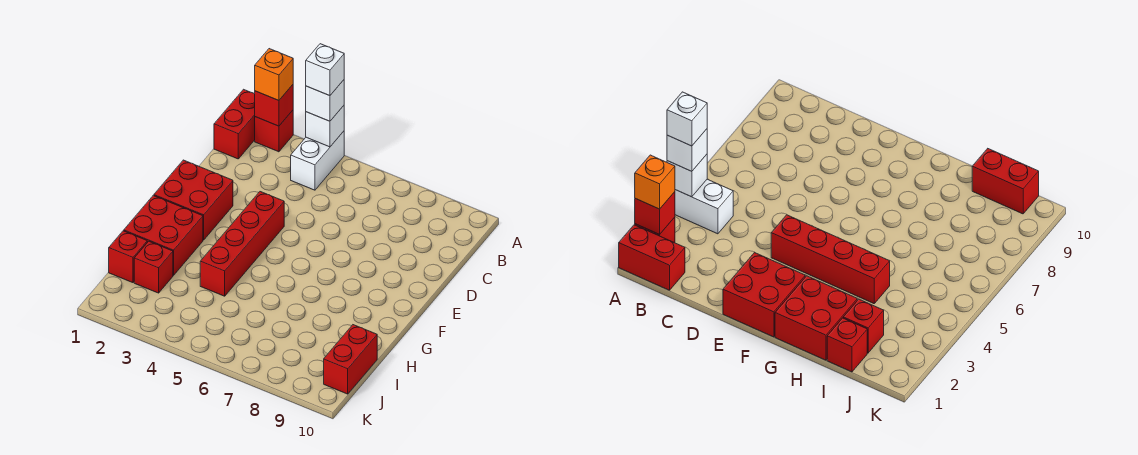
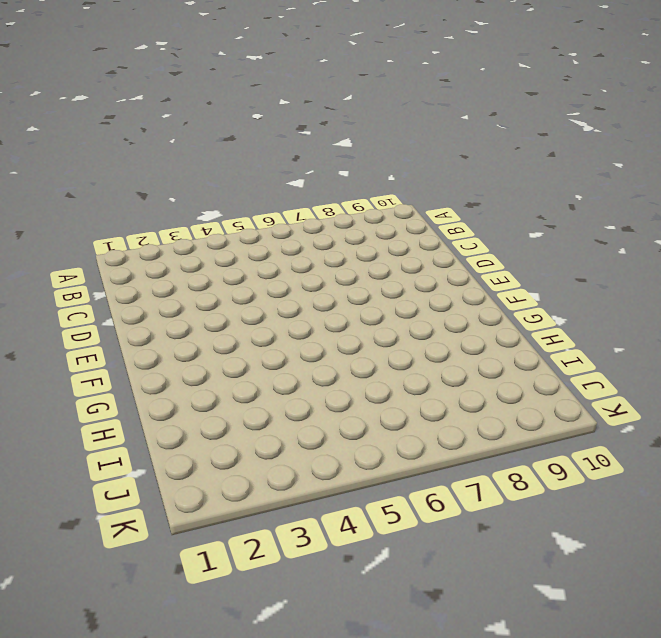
none -> red 1x2 brick [214,89,255,159]
none -> red 1x1 brick [255,110,293,152]
none -> white 1x2 brick [291,131,344,190]

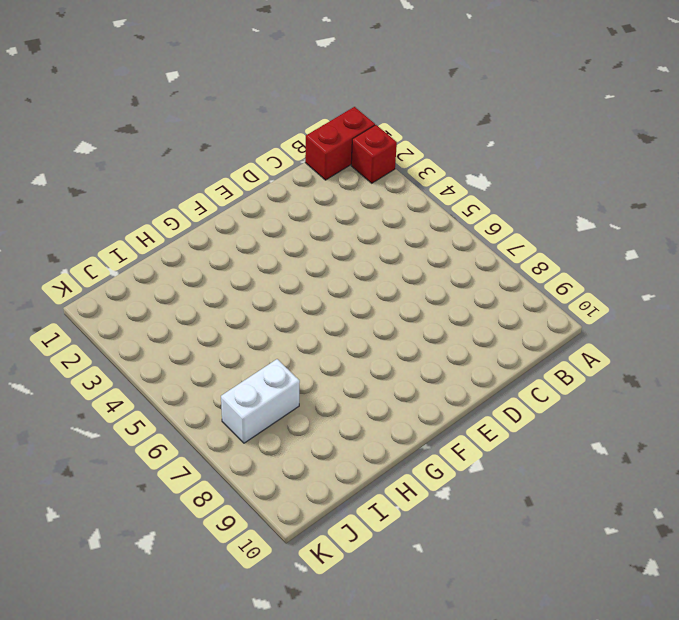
white 1x2 brick [221,359,300,443] -> white 1x2 brick moved to [291,131,344,190]
none -> red 2x2 brick [154,160,233,240]
none -> red 1x4 brick [200,192,284,296]
none -> red 2x2 brick [124,195,203,275]

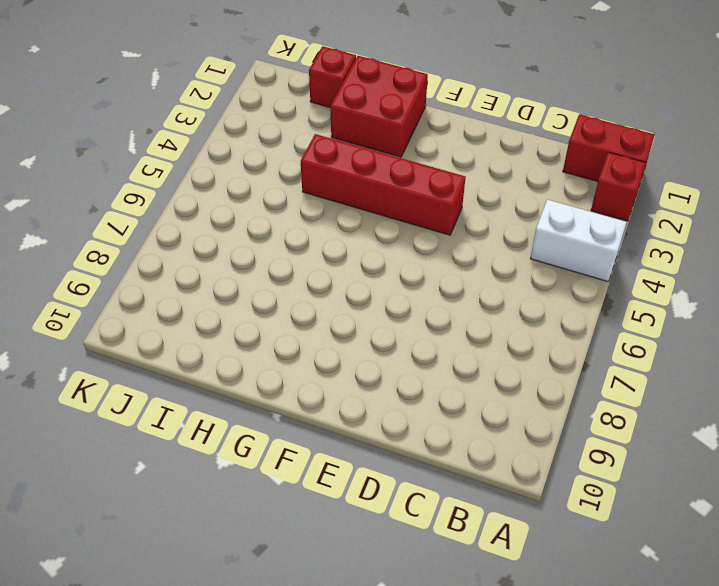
none -> red 2x2 brick [154,160,233,240]
none -> red 1x1 brick [134,241,173,293]
none -> red 1x2 brick [324,325,377,394]

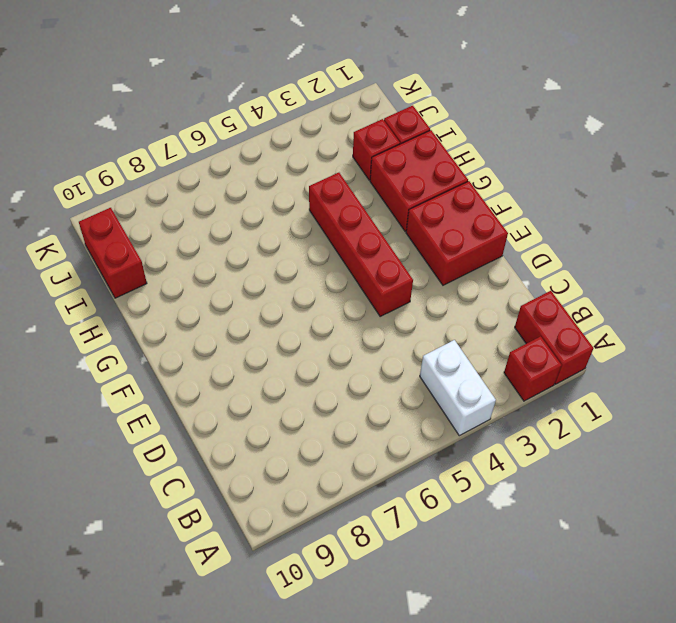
none -> red 1x1 brick [255,85,293,126]
none -> white 1x1 brick [306,106,344,147]
none -> orange 1x1 brick [255,49,293,101]

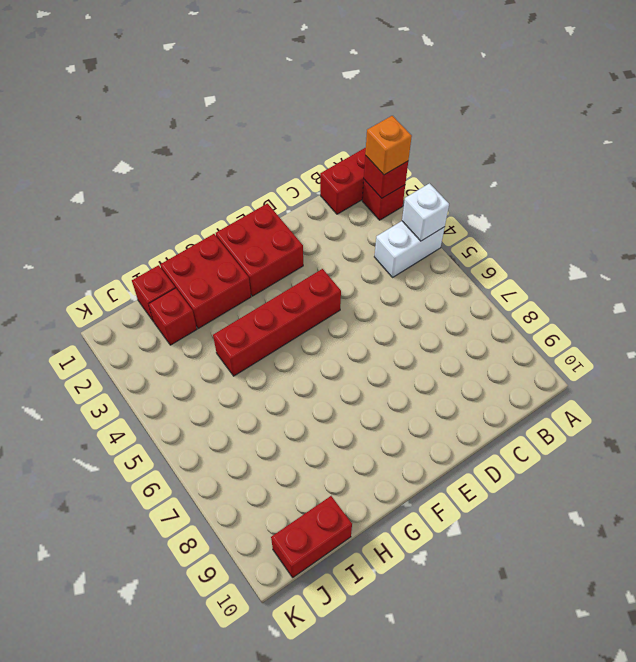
none -> white 1x1 brick [306,80,344,121]
none -> white 1x1 brick [306,44,344,96]

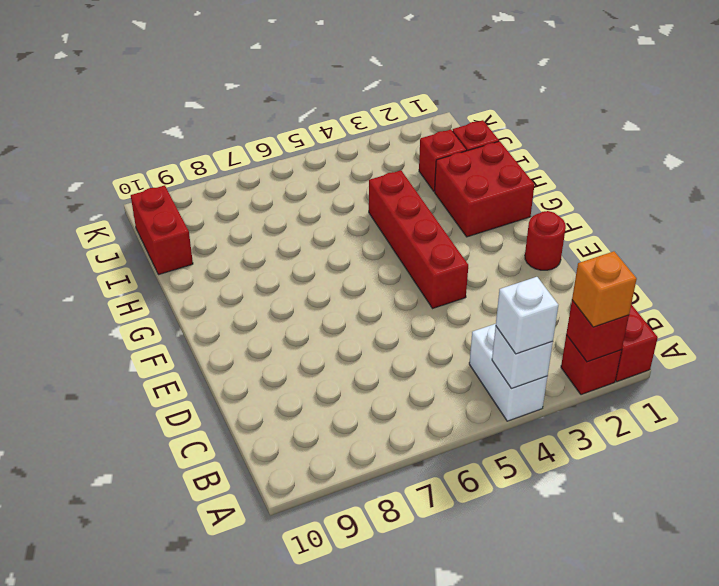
red 1x1 round brick [525,211,566,270] -> red 2x2 brick [154,160,233,240]
none -> white 1x1 brick [306,44,344,96]

